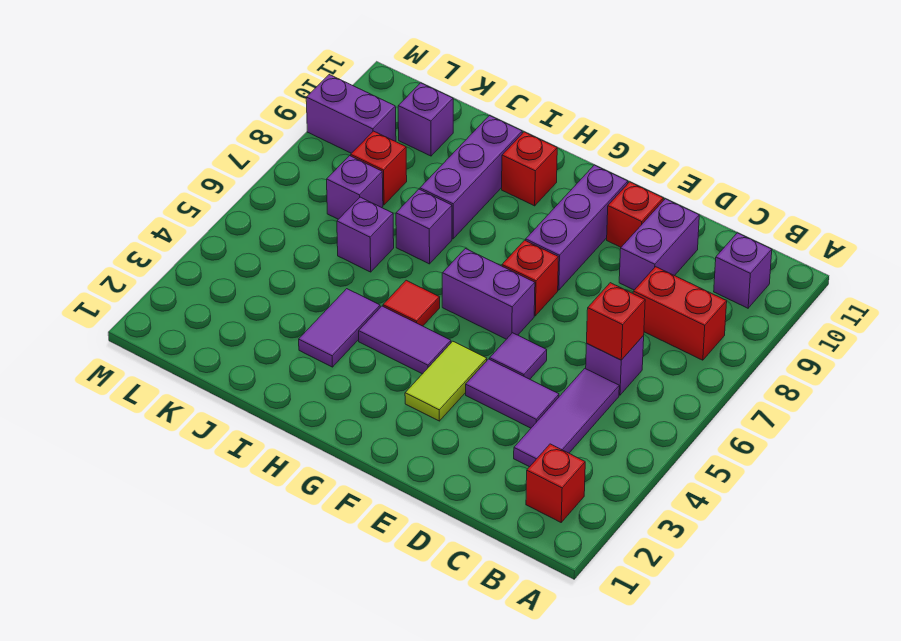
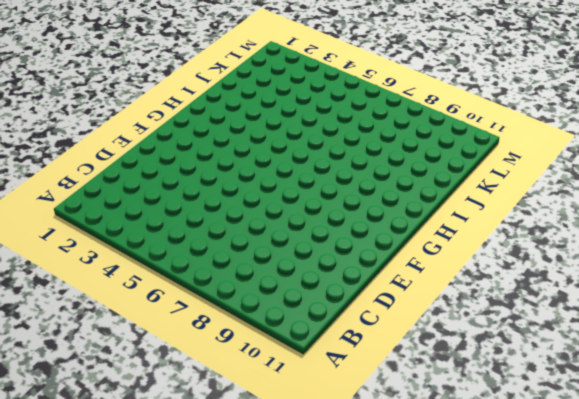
none -> red 1x1 brick [526,444,585,522]
none -> red 1x2 brick [633,267,727,360]
none -> purple 1x1 brick [714,233,772,308]

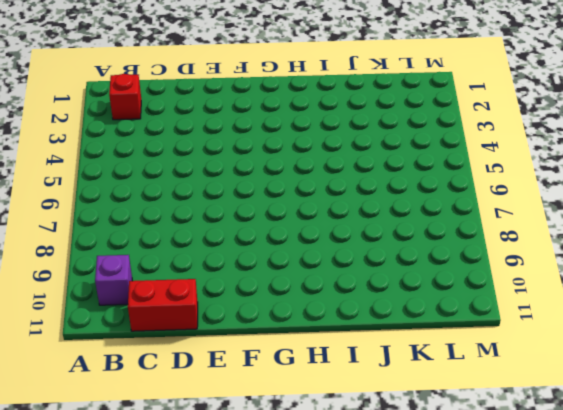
red 1x2 brick [128,279,198,331] -> red 1x2 brick moved to [633,267,727,360]
none -> purple 1x3 tile [514,368,619,467]
none -> purple 1x1 brick [586,336,644,395]
none -> purple 1x2 tile [466,359,559,428]

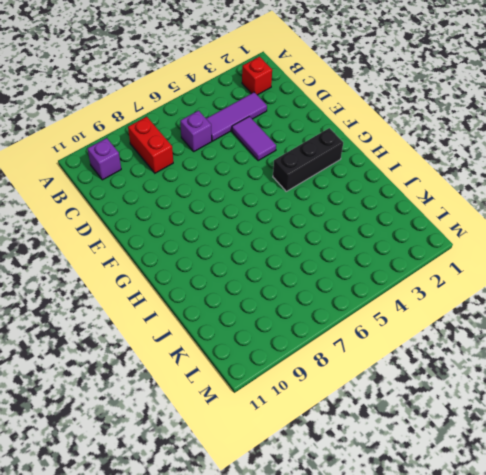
black 1x3 brick [273,128,343,191] -> purple 1x2 tile [359,306,451,374]
none -> purple 1x2 brick [619,199,699,290]
none -> purple 1x1 tile [490,333,547,379]
none -> red 1x1 brick [607,182,664,247]

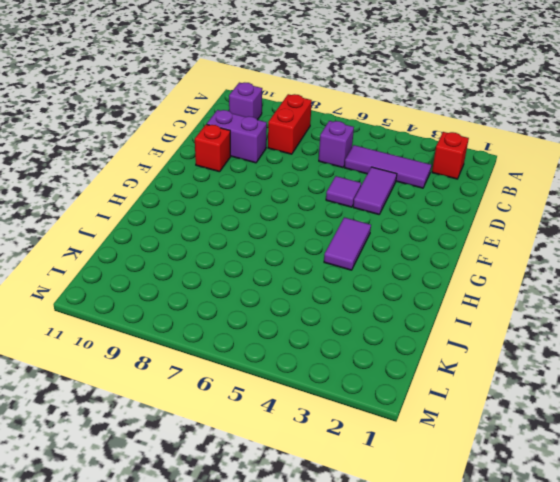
none -> lime 1x2 tile [405,341,487,421]
none -> purple 1x2 brick [442,249,535,339]
none -> red 1x1 brick [502,240,558,316]

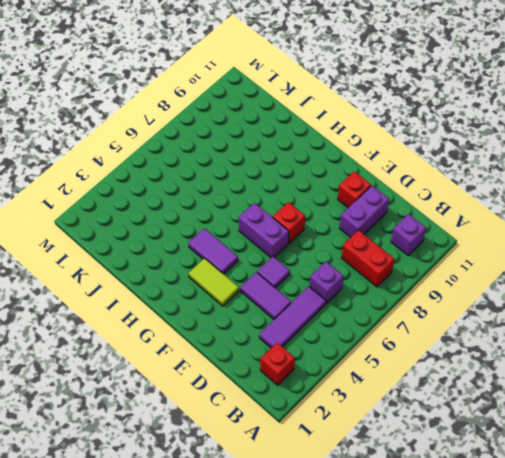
lime 1x2 tile [189,258,239,306] -> lime 1x2 tile turned to [405,341,487,421]
none -> purple 1x3 brick [526,165,628,290]
none -> red 1x1 tile [383,280,440,326]
none -> red 1x1 brick [502,132,557,206]

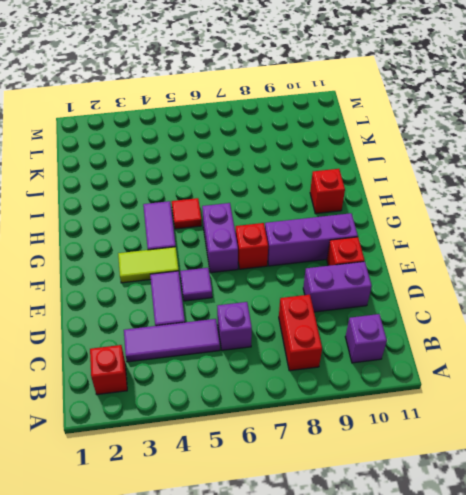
none -> purple 1x2 tile [299,289,380,367]
none -> purple 1x1 brick [396,189,452,264]
none -> purple 1x3 brick [420,116,522,239]

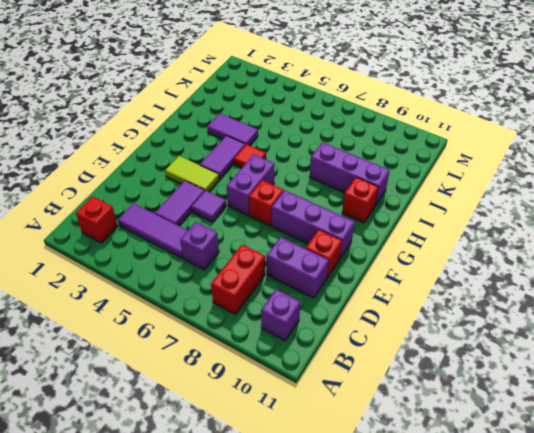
none -> purple 1x1 brick [396,189,452,264]
none -> purple 1x1 brick [337,197,394,272]
none -> purple 1x1 brick [327,156,383,219]

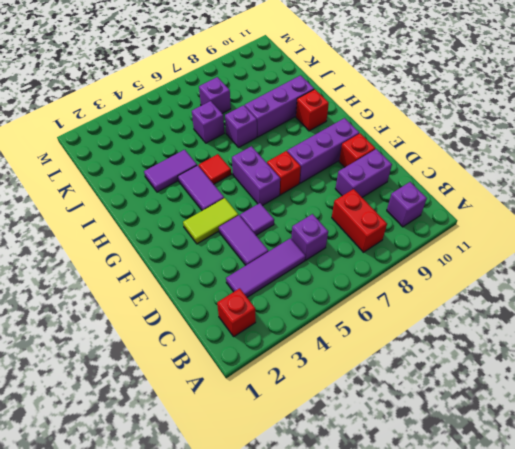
none -> red 1x1 brick [351,131,407,205]
none -> purple 1x1 brick [398,83,453,156]
none -> purple 1x2 brick [306,75,396,153]

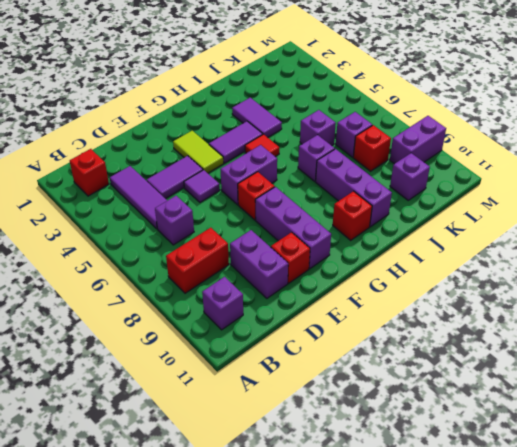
none -> red 1x1 brick [587,283,645,360]

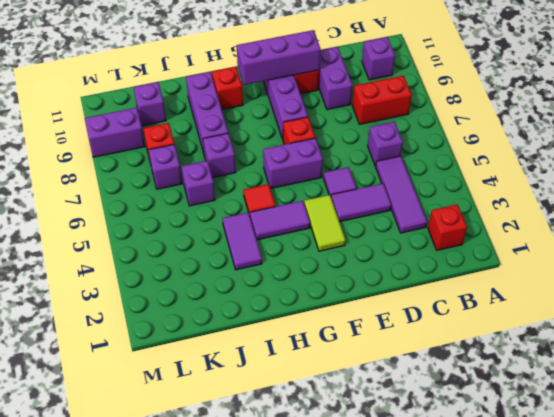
purple 1x3 brick [237,30,321,85] -> none
none -> red 1x1 brick [587,283,645,360]

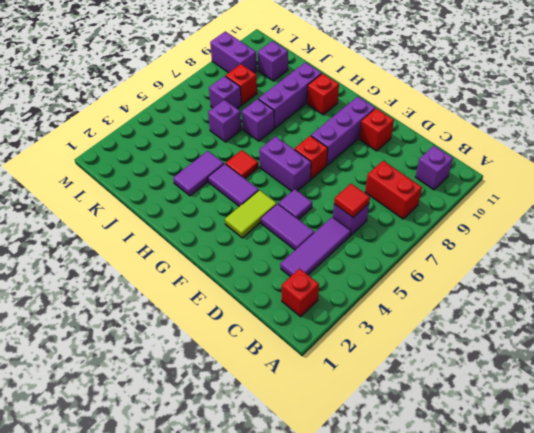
red 1x1 tile [334,184,370,217] -> red 1x1 brick [587,283,645,360]
none -> purple 1x2 brick [619,199,699,290]

